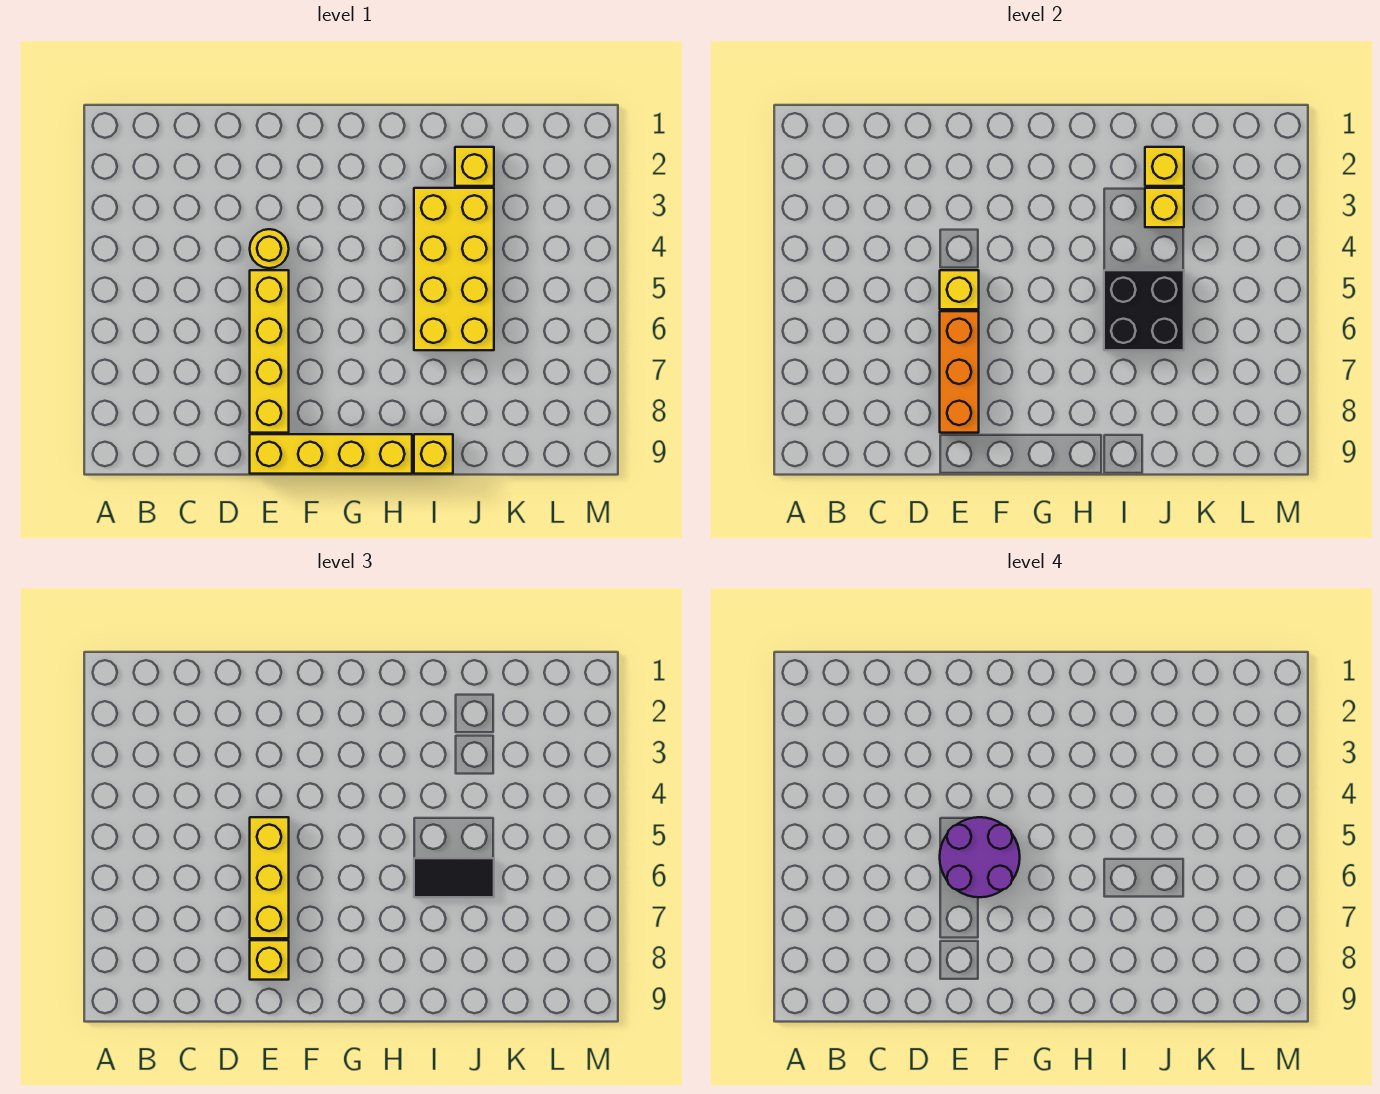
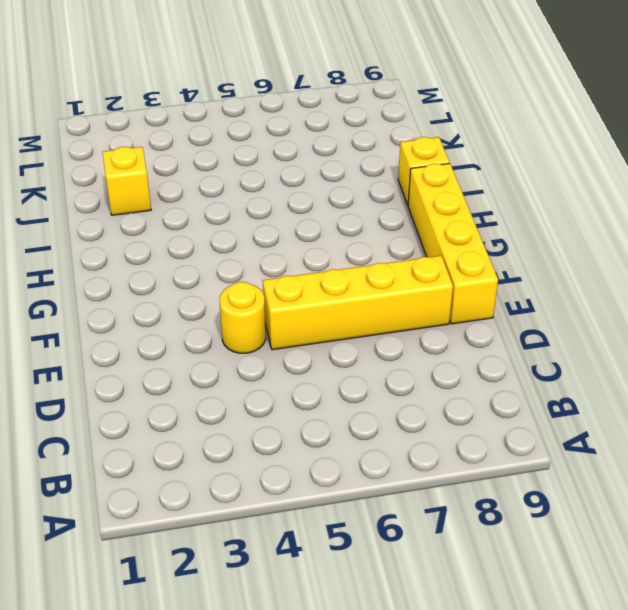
none -> yellow 2x4 brick [414,188,494,350]
none -> yellow 1x1 brick [940,270,979,309]
none -> orange 1x3 brick [940,311,979,433]

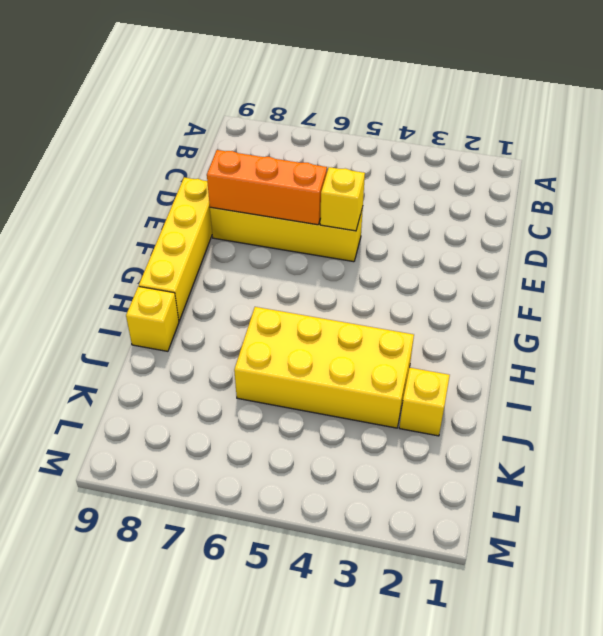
none -> yellow 1x1 round brick [250,229,289,268]
none -> black 2x2 brick [1104,270,1184,350]
none -> yellow 1x1 brick [1145,147,1184,186]

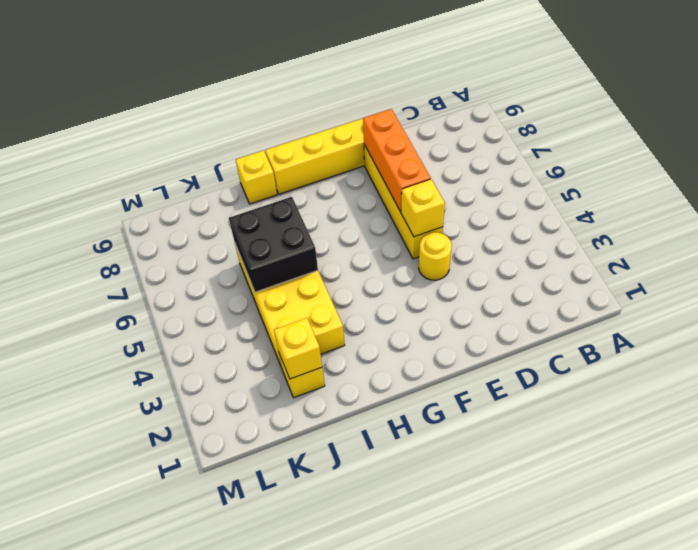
none -> yellow 1x1 brick [1145,188,1184,227]
none -> yellow 1x3 brick [250,817,289,938]
none -> yellow 1x1 brick [250,940,289,980]

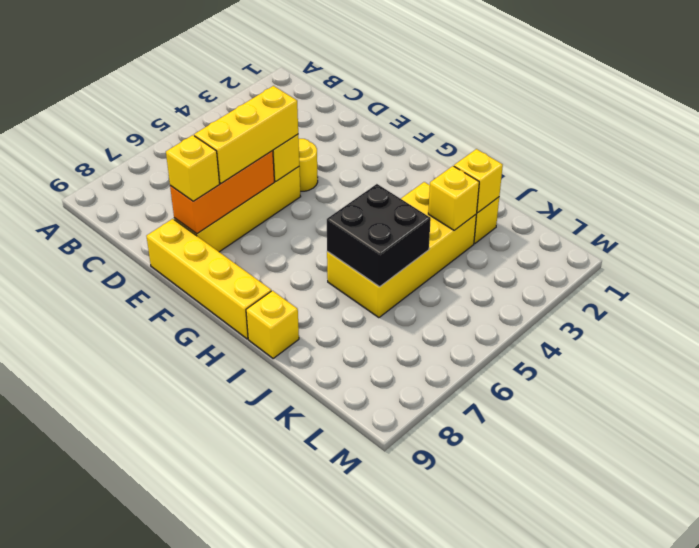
none -> black 1x2 tile [414,858,494,897]
none -> purple 2x2 round brick [940,817,1020,897]

